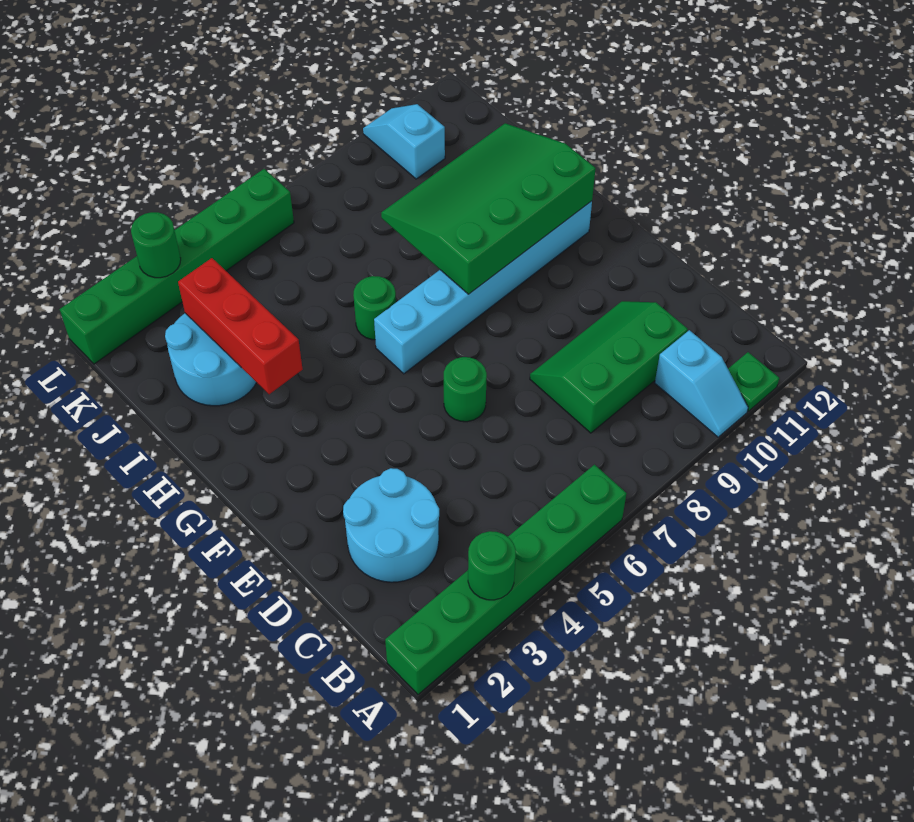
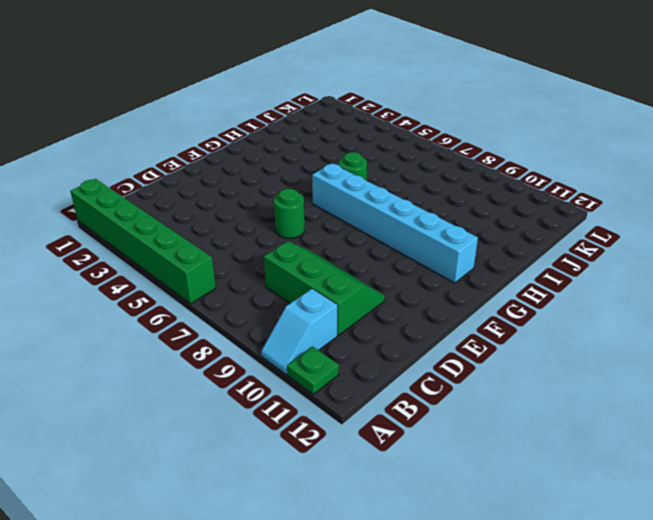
none -> cyan 2x2 round brick [343,468,439,582]
none -> cyan 2x2 round brick [165,313,257,406]
none -> cyan 1x2 slope [363,104,445,179]

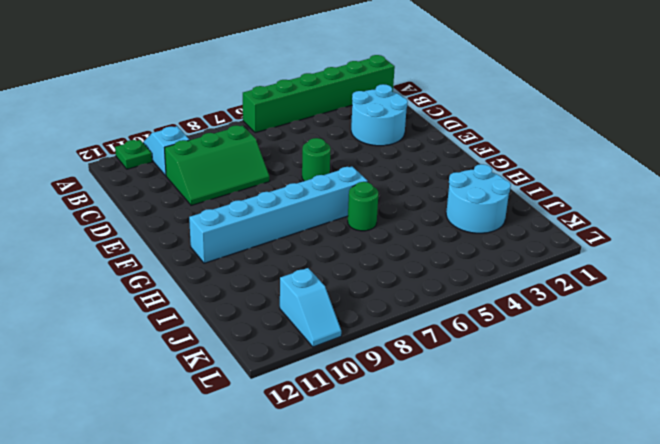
none -> green 1x6 brick [60,169,294,364]
none -> green 1x1 round brick [468,531,516,600]
none -> green 3x4 slope [381,123,596,294]

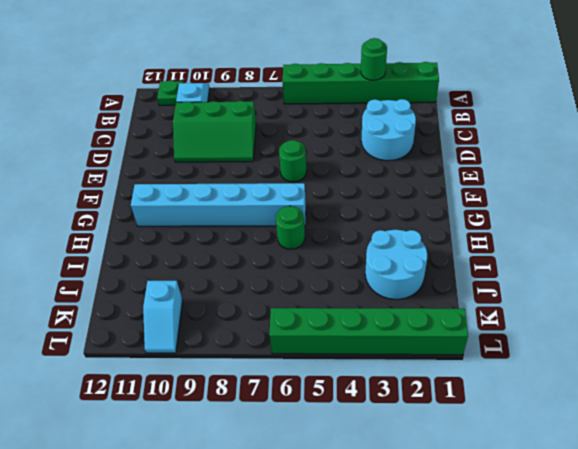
none -> green 3x4 slope [381,123,596,294]
none -> red 1x3 brick [178,258,303,394]
none -> green 1x1 round brick [131,212,181,278]

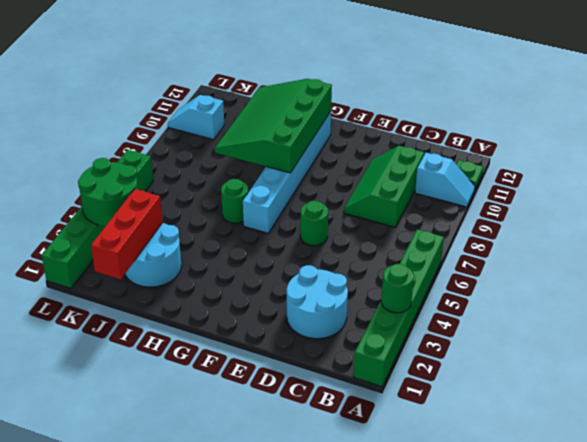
red 1x3 brick [91,189,163,279] -> red 1x3 brick turned to [178,258,303,394]
green 2x2 round brick [78,158,138,226] -> green 1x1 round brick [131,212,181,278]

